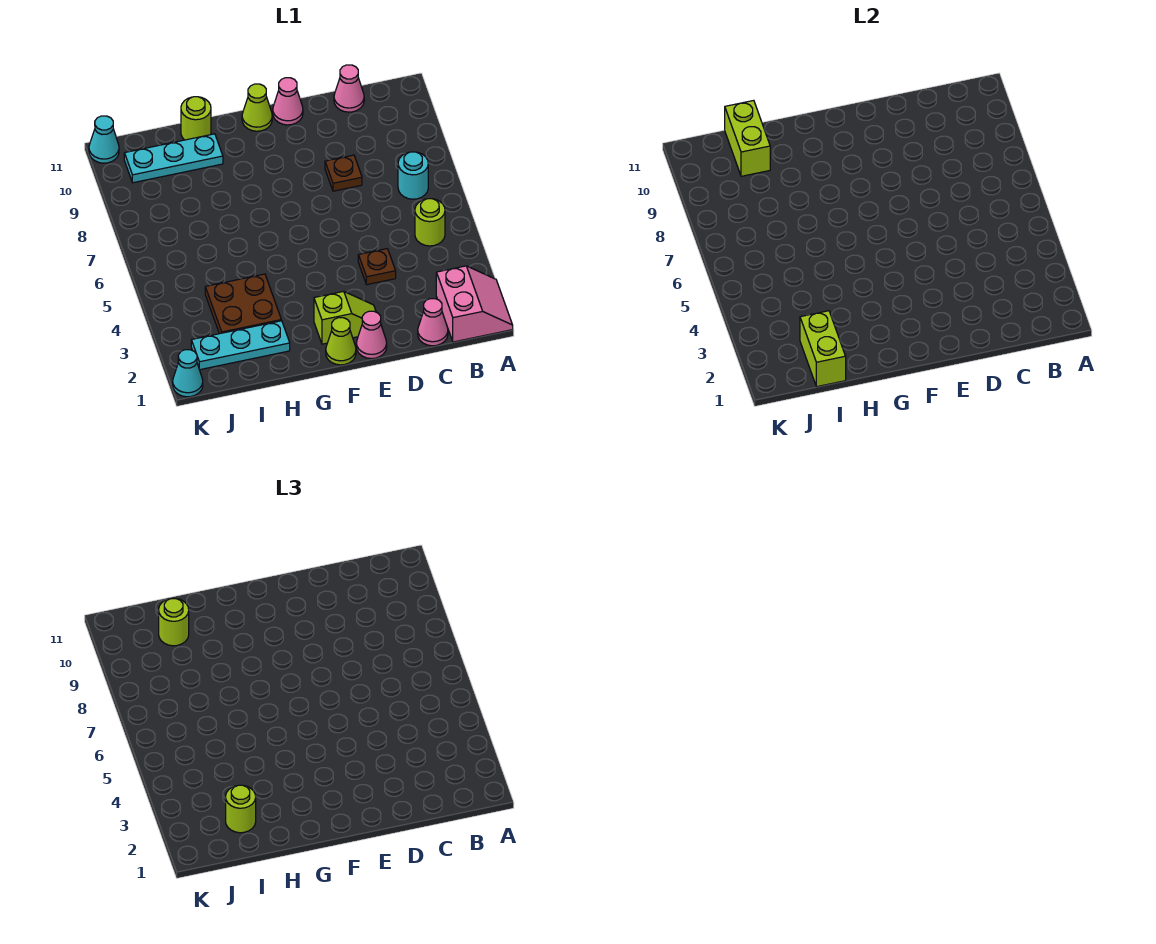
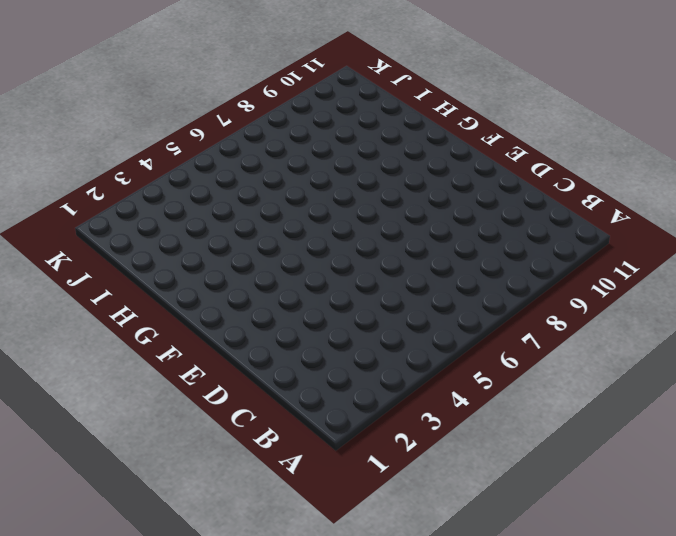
none -> pink 2x2 slope [436,266,513,342]
none -> lime 1x1 round brick [415,199,445,246]
none -> cyan 1x1 round brick [398,152,428,199]

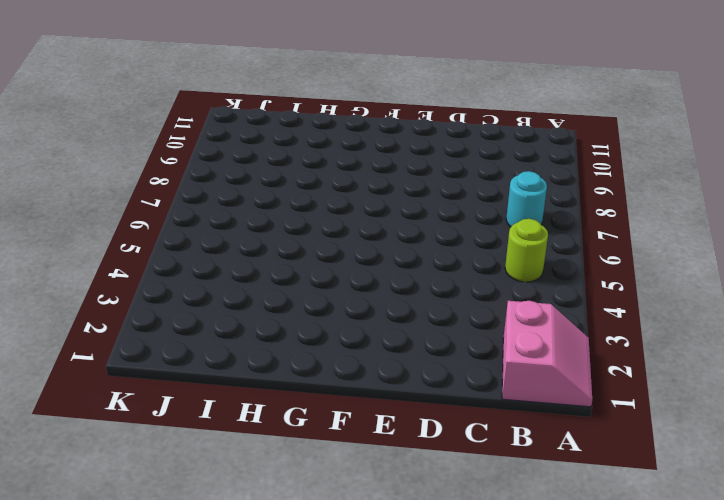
none -> pink 1x1 cone [418,299,448,346]
none -> pink 1x1 cone [334,65,364,112]
none -> brown 1x1 plate [358,249,396,285]

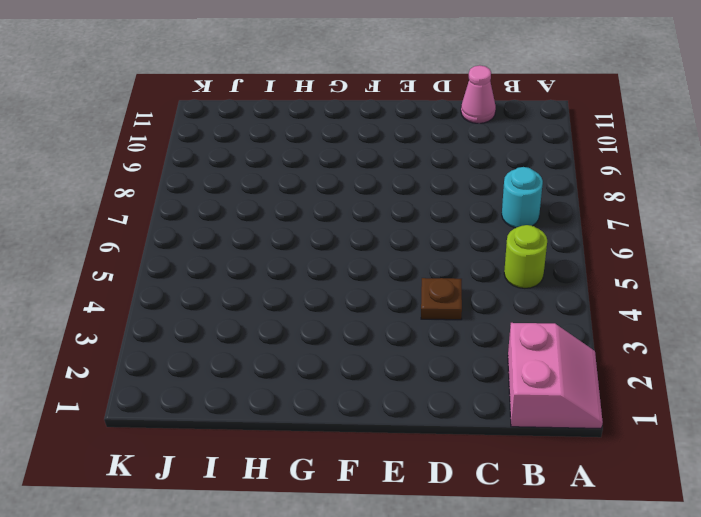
none -> pink 1x1 cone [418,299,448,346]
none -> brown 1x1 plate [325,155,362,191]
none -> pink 1x1 cone [356,311,387,359]

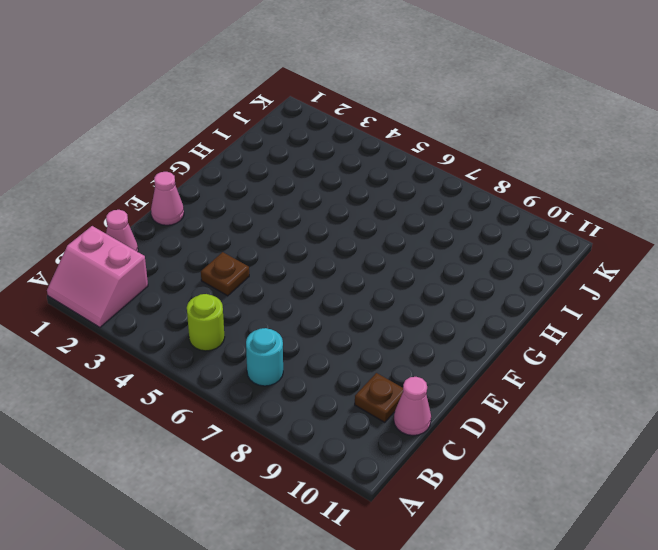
brown 1x1 plate [355,373,403,422] -> brown 1x1 plate moved to [325,155,362,191]
none -> lime 1x2 slope [314,291,376,344]
none -> pink 1x1 cone [273,78,303,125]
none -> lime 1x1 cone [326,318,356,365]

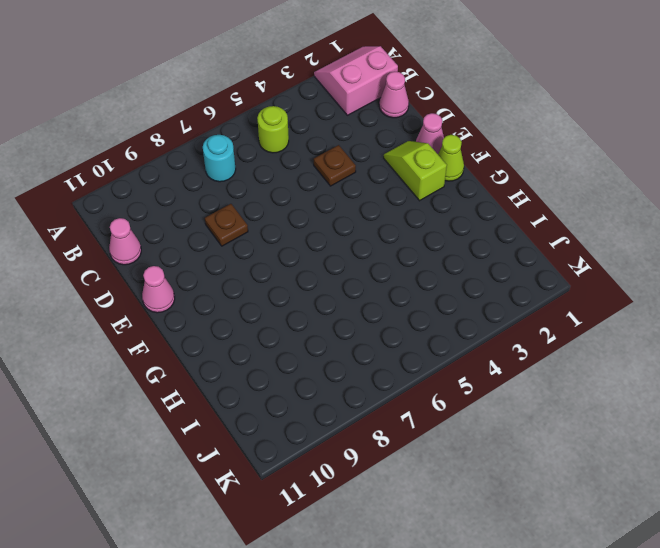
none -> lime 1x1 cone [242,84,272,131]
none -> cyan 1x3 plate [191,321,290,370]
none -> brown 2x2 plate [205,274,281,334]

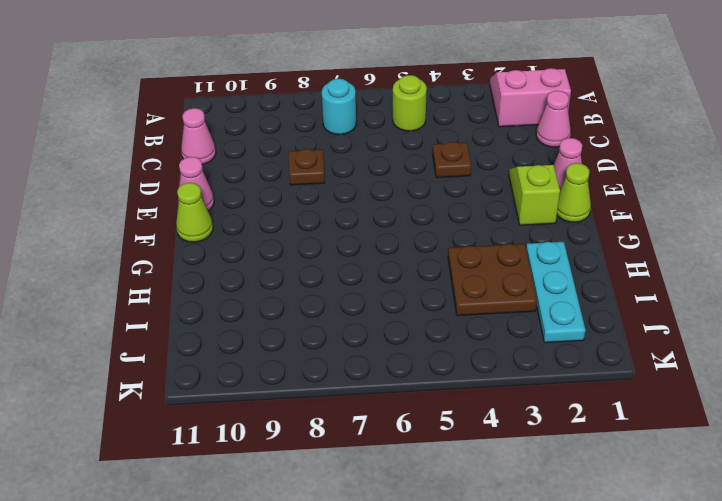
none -> cyan 1x3 plate [124,134,223,183]
none -> lime 1x1 round brick [181,97,211,140]
none -> cyan 1x1 cone [173,350,203,397]

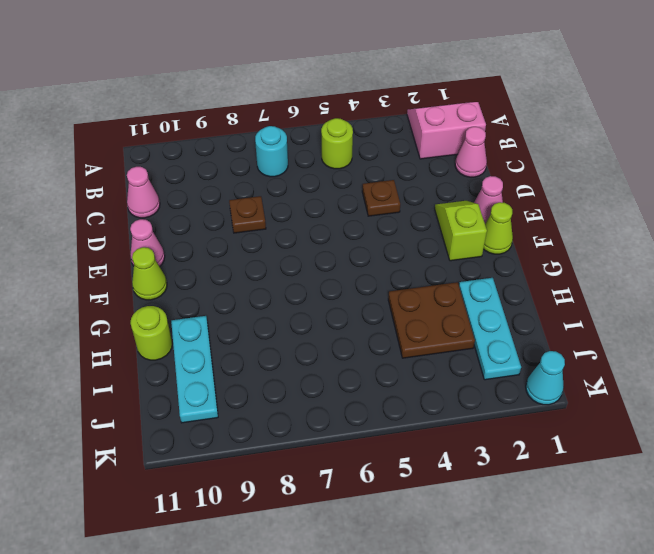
none -> cyan 1x1 cone [89,116,119,163]
none -> lime 1x2 brick [800,311,846,387]
none -> lime 1x2 brick [725,100,770,176]

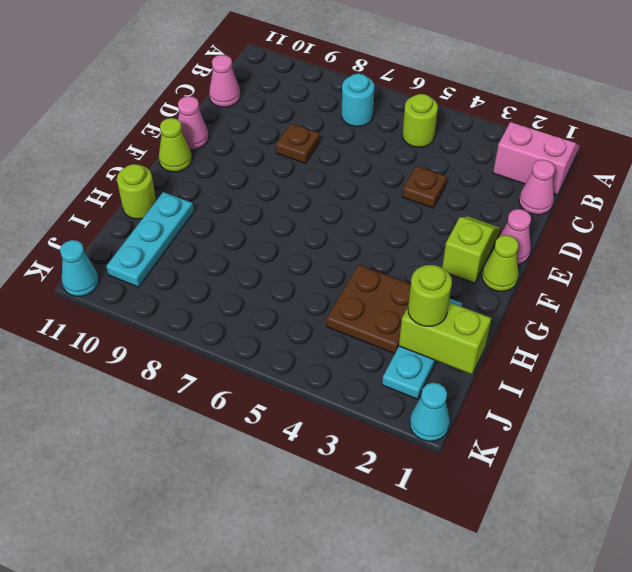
none -> lime 1x2 brick [725,100,770,176]
none -> lime 1x1 round brick [159,598,189,646]

